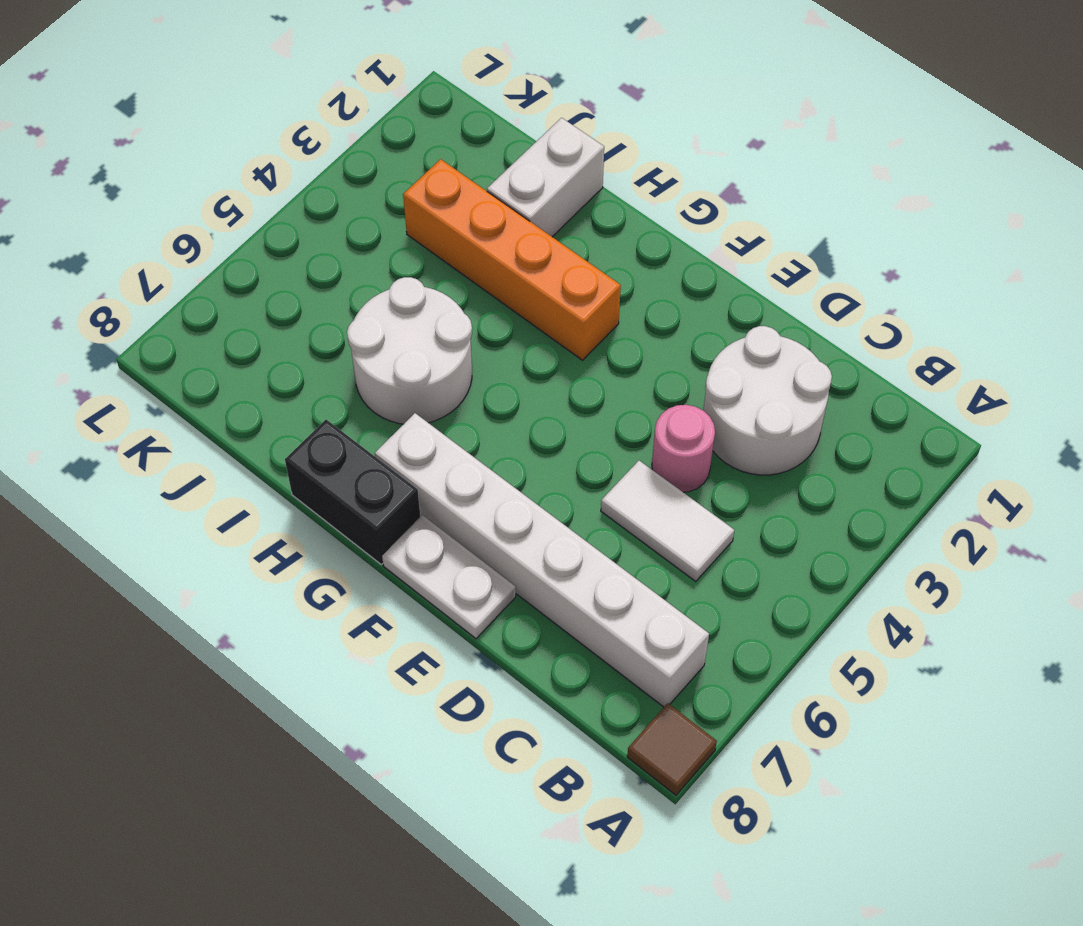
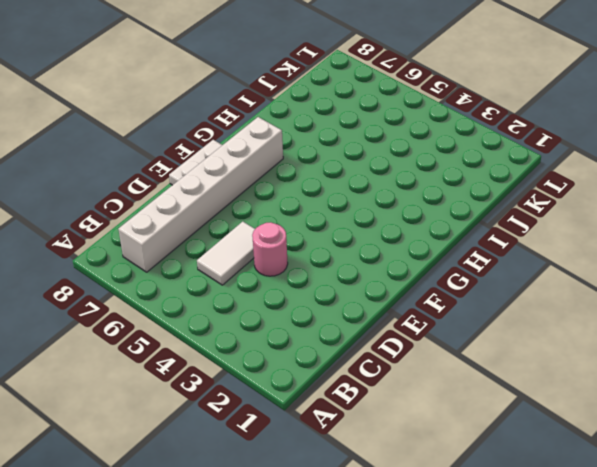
none -> brown 1x1 tile [627,703,717,795]
none -> white 2x2 round brick [703,326,832,475]

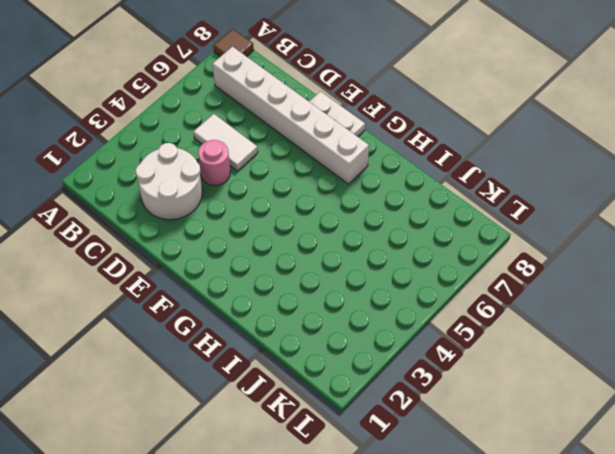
none -> orange 1x4 brick [403,159,621,360]
none -> black 1x2 brick [285,420,420,564]

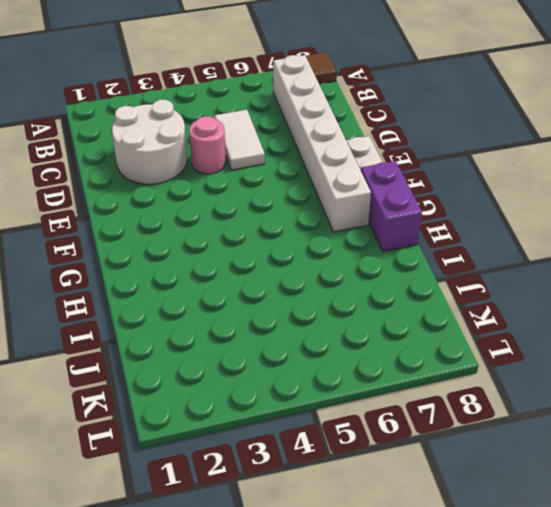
purple 1x2 brick [361,161,422,252] -> black 1x2 brick [285,420,420,564]
none -> orange 1x4 brick [403,159,621,360]
none -> white 2x2 round brick [347,277,472,424]

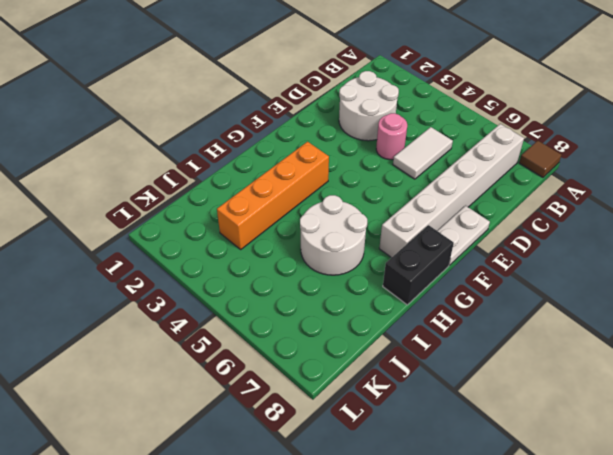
none -> white 1x2 brick [487,118,604,237]

